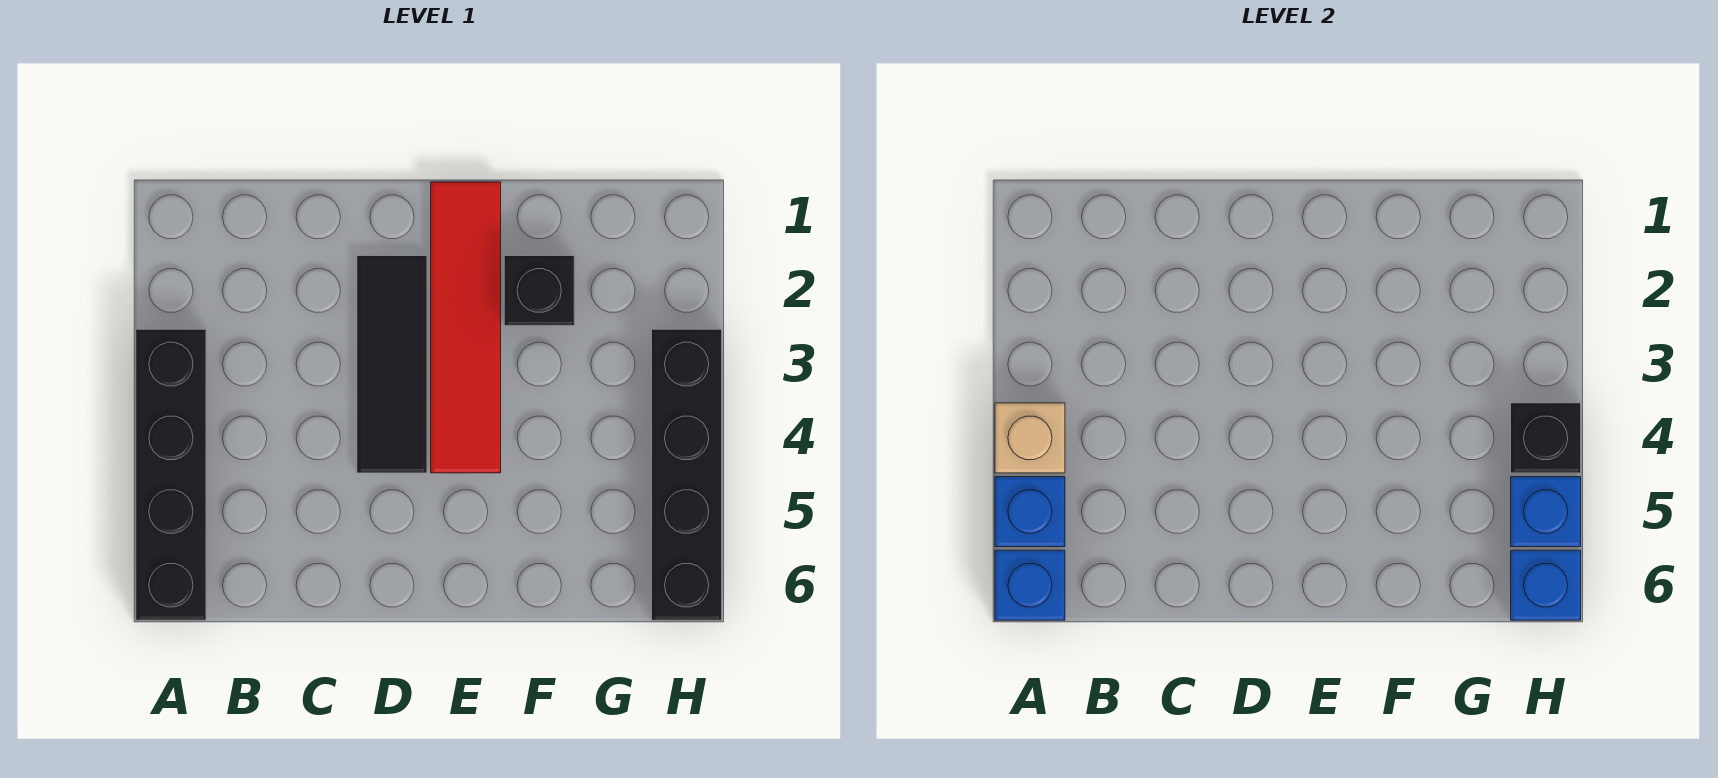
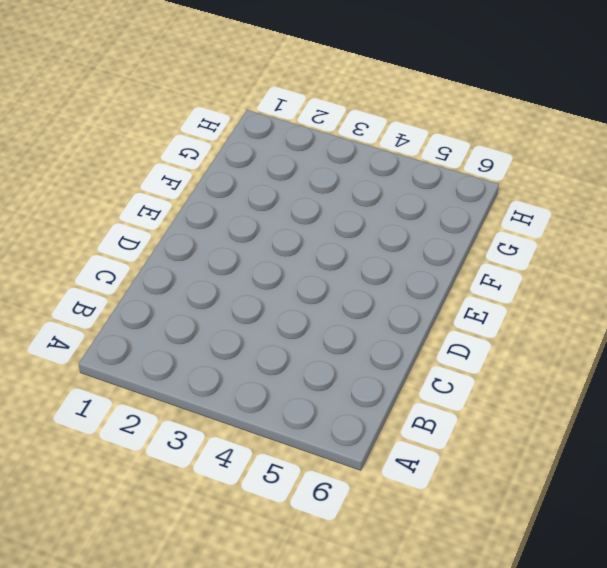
none -> black 1x4 brick [136,329,206,620]
none -> black 1x3 tile [357,256,427,473]

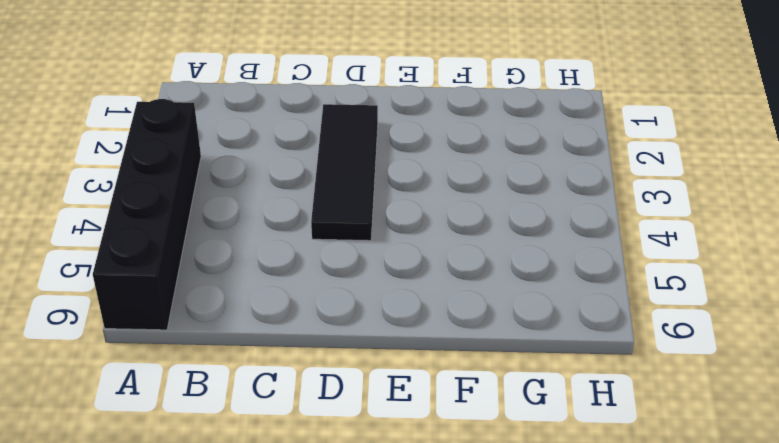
none -> red 1x4 tile [431,182,501,473]
none -> black 1x1 brick [504,256,574,326]

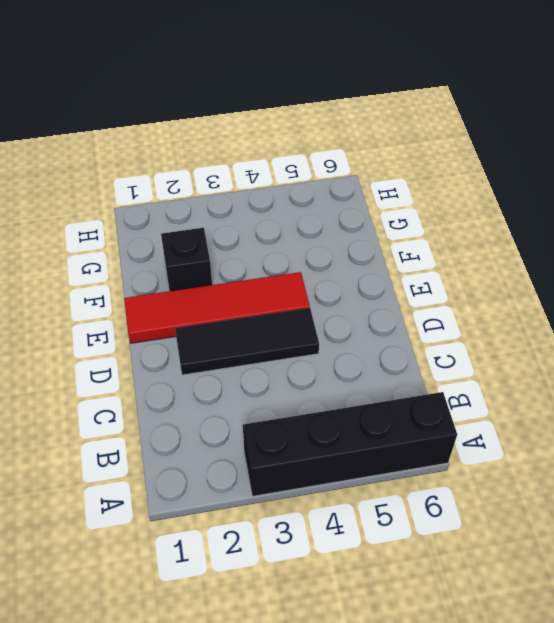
none -> black 1x4 brick [652,329,722,620]
none -> tan 1x1 brick [995,403,1065,473]

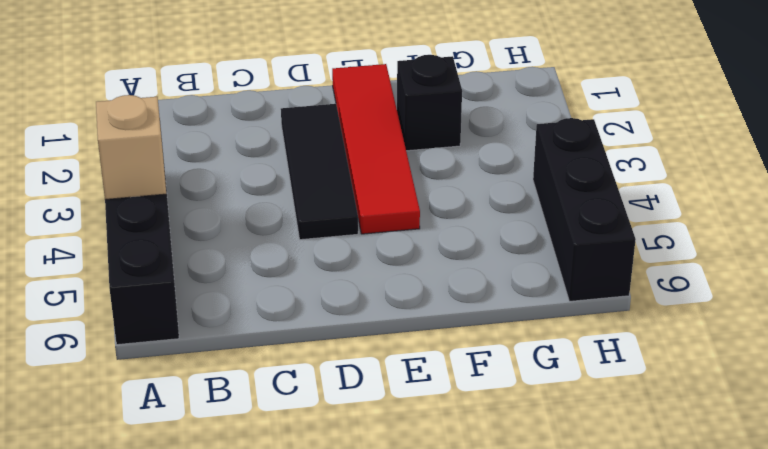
black 1x3 brick [533,118,636,301] -> black 1x4 brick [652,329,722,620]
none -> blue 1x1 brick [995,477,1065,547]
none -> blue 1x1 brick [995,550,1065,620]

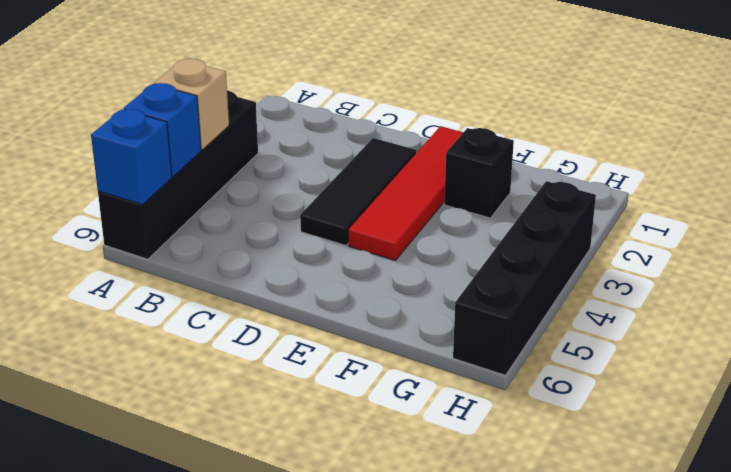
none -> black 1x1 brick [1511,403,1581,473]
none -> blue 1x1 brick [1511,477,1581,547]

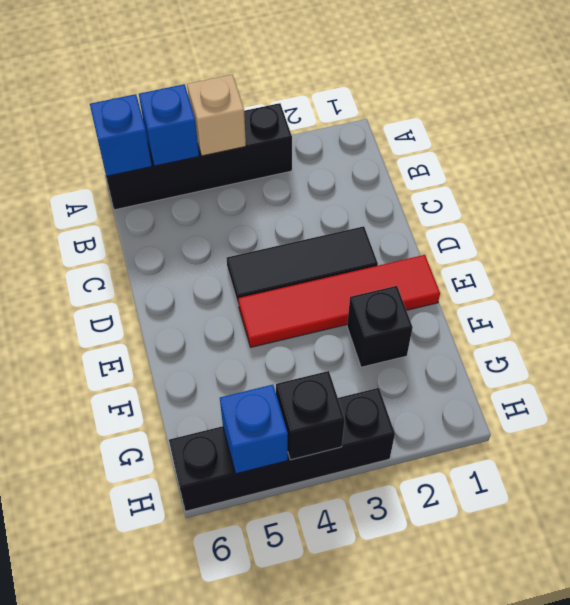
none -> blue 1x1 brick [1511,550,1581,620]

